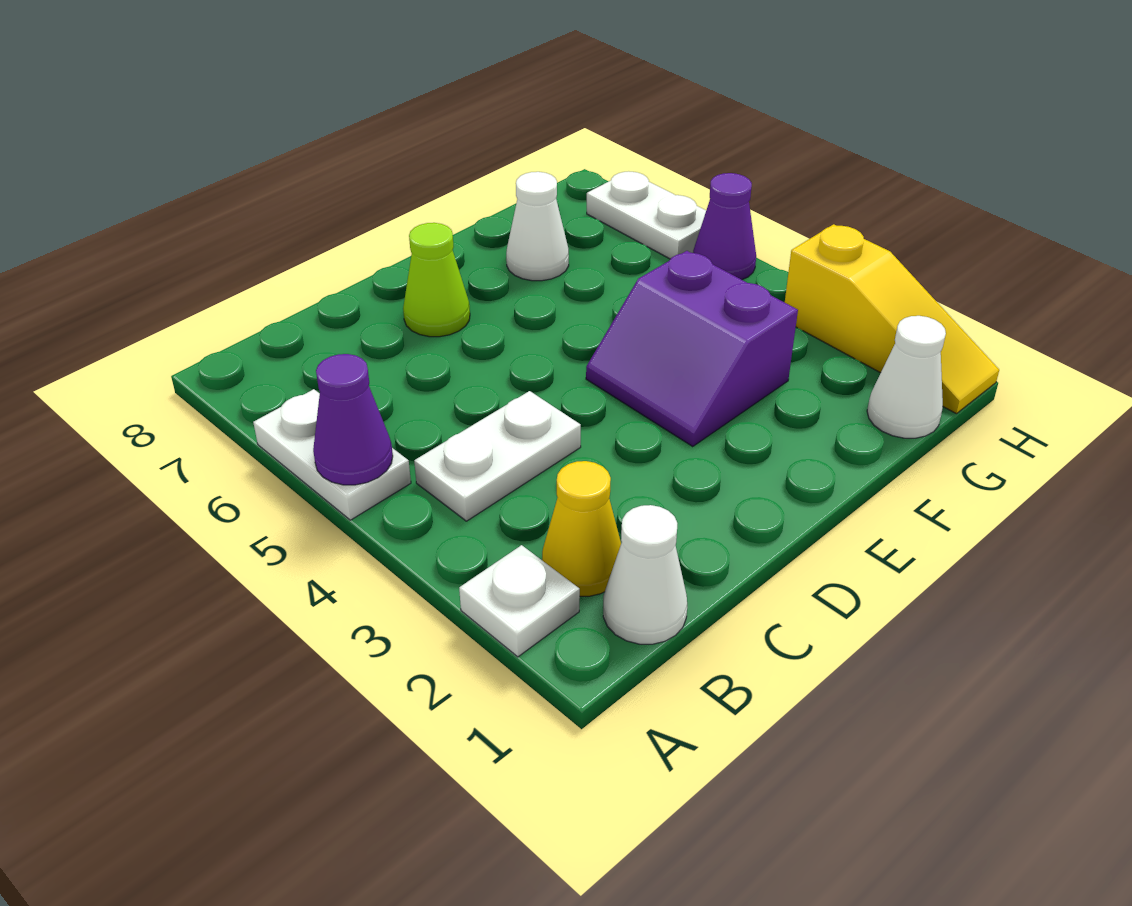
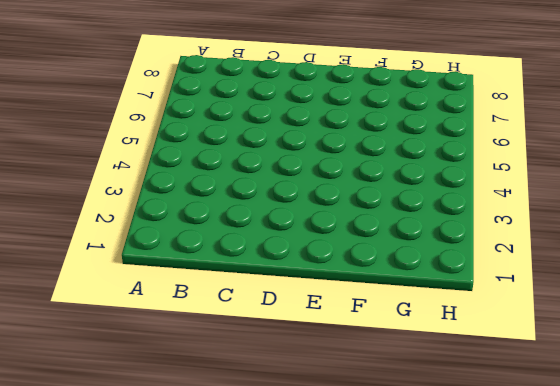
none -> white 1x1 plate [459,545,580,657]
none -> white 1x2 plate [253,389,411,520]
none -> white 1x1 cone [603,505,687,644]

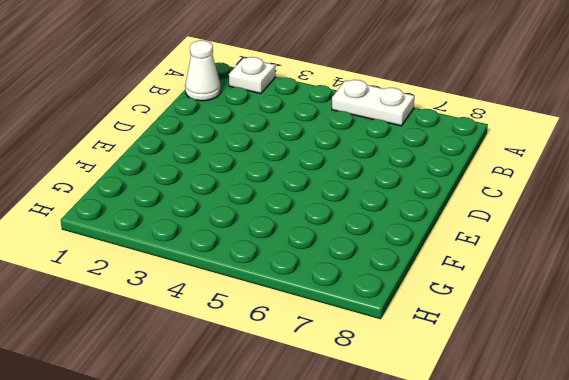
none -> yellow 1x1 cone [542,461,621,596]
none -> white 1x2 plate [414,391,581,521]
none -> lime 1x1 cone [403,223,470,337]

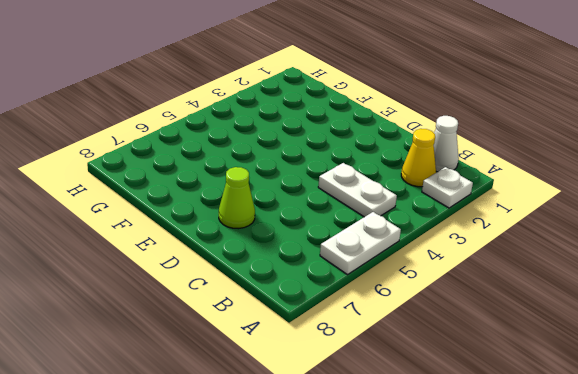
none -> purple 2x2 slope [586,251,798,447]
none -> white 1x1 cone [506,172,569,281]
none -> white 1x1 cone [867,316,946,438]

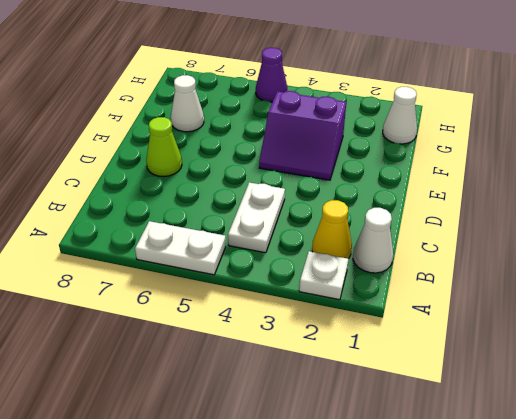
none -> yellow 1x3 slope [785,224,999,414]
none -> white 1x2 plate [587,172,706,259]
none -> purple 1x1 cone [313,354,393,485]

